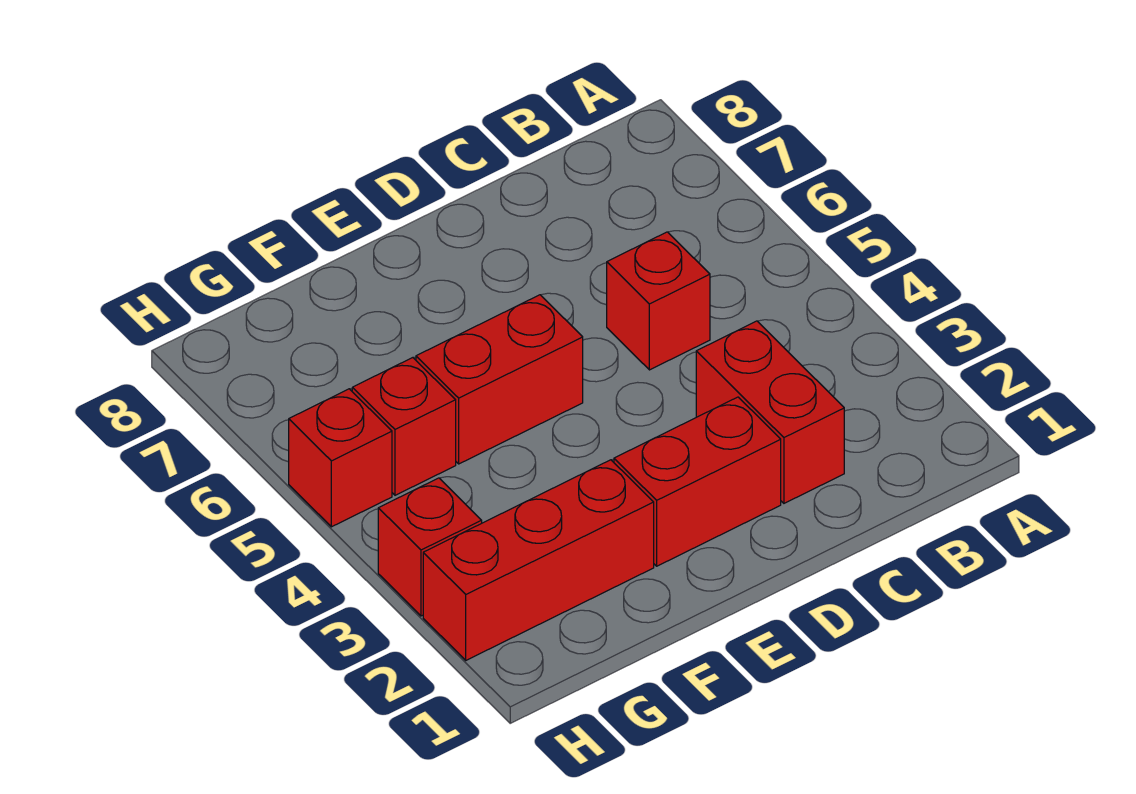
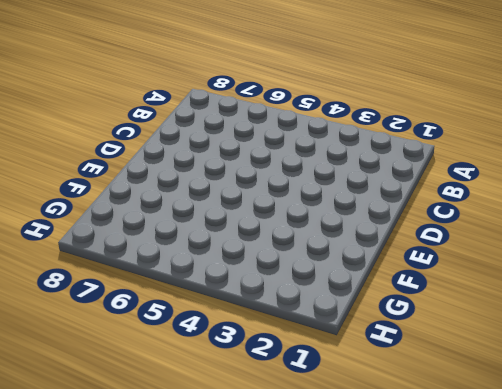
none -> red 1x2 brick [696,321,844,503]
none -> red 1x1 brick [607,232,710,370]

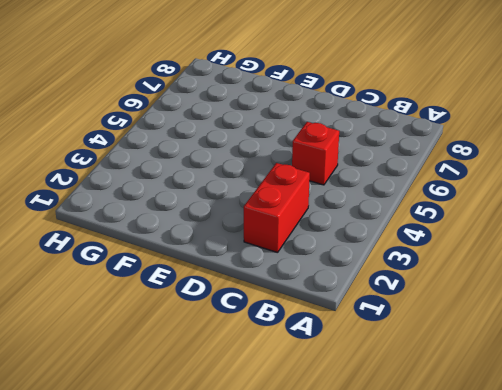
none -> red 1x2 brick [614,397,781,566]
none -> red 1x2 brick [416,295,583,464]

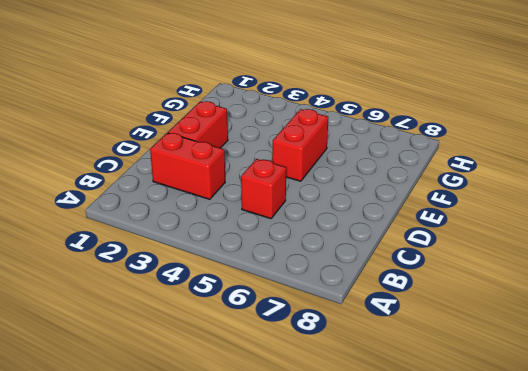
none -> red 1x3 brick [423,460,654,660]
none -> red 1x1 brick [352,358,456,495]

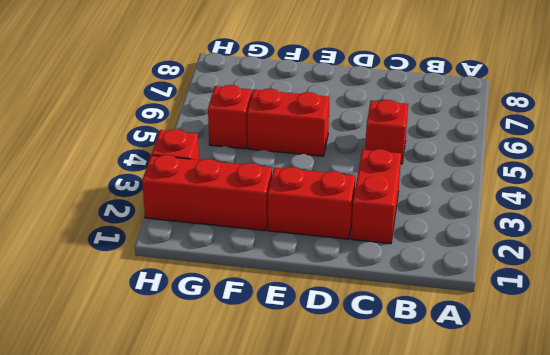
none -> red 1x1 brick [289,389,392,527]

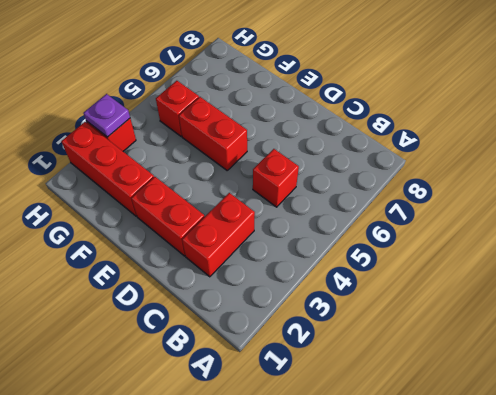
purple 1x1 plate [83,94,130,137] -> none
none -> red 1x1 brick [289,389,392,527]

